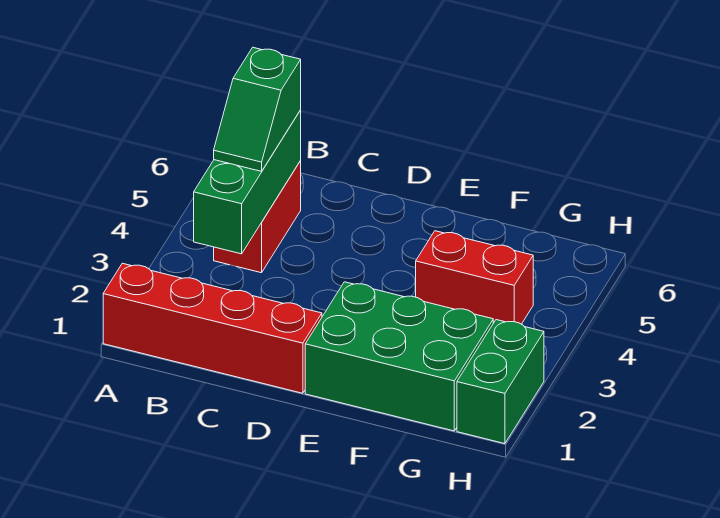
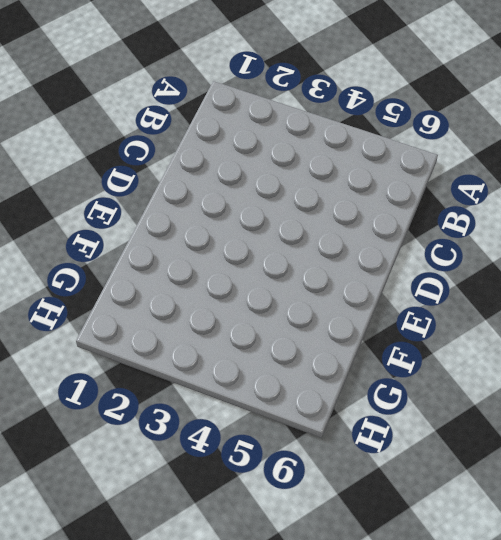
none -> red 1x4 brick [103,263,322,393]
none -> red 1x2 brick [214,161,301,273]

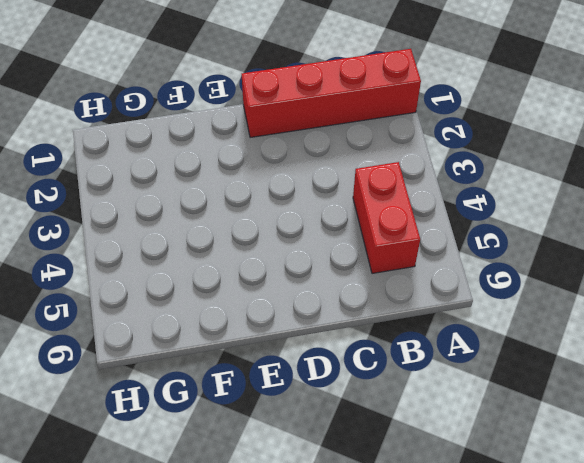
none -> green 2x3 brick [305,282,493,431]
none -> red 1x2 brick [416,231,533,324]

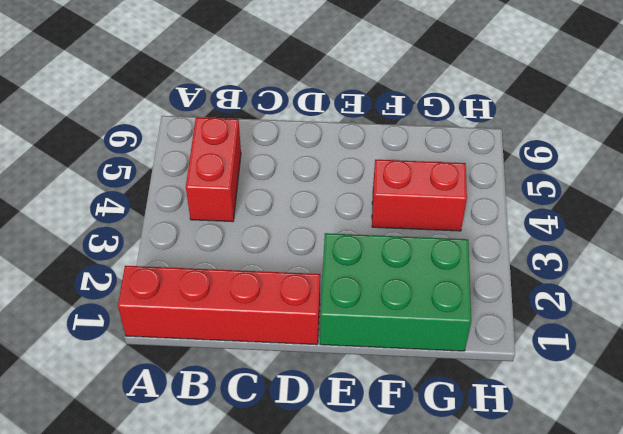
none -> green 1x2 brick [457,320,544,444]
none -> green 1x3 brick [194,110,301,254]

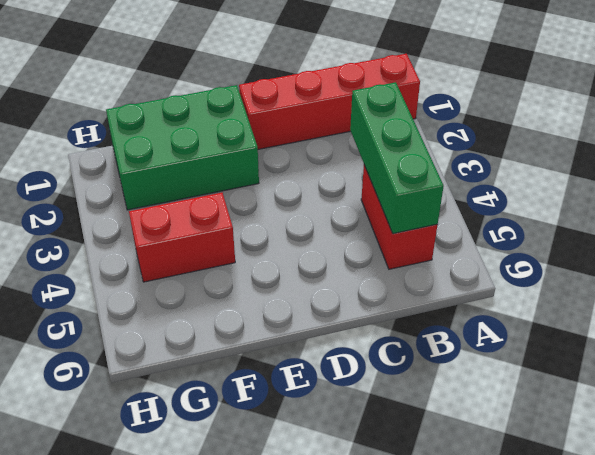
none -> green 1x2 brick [457,320,544,444]
none -> green 1x2 slope [214,48,301,171]

